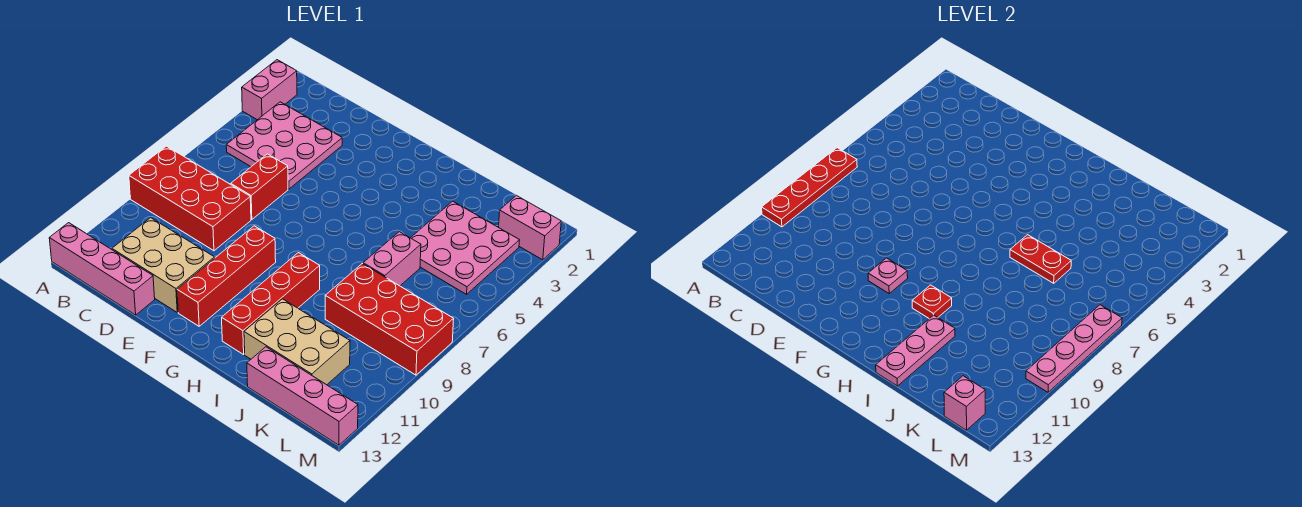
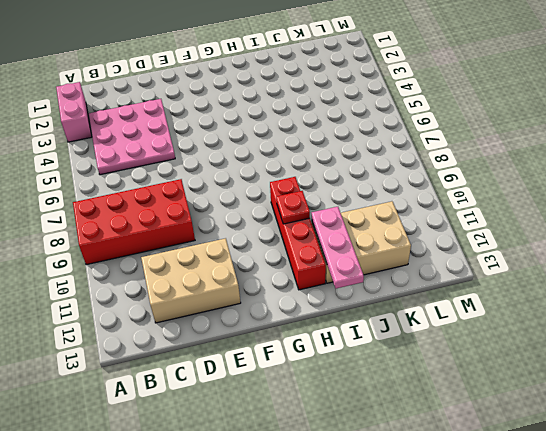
none -> pink 1x4 brick [49,223,155,315]
none -> red 1x2 brick [231,154,288,220]
none -> red 1x4 brick [177,226,276,326]

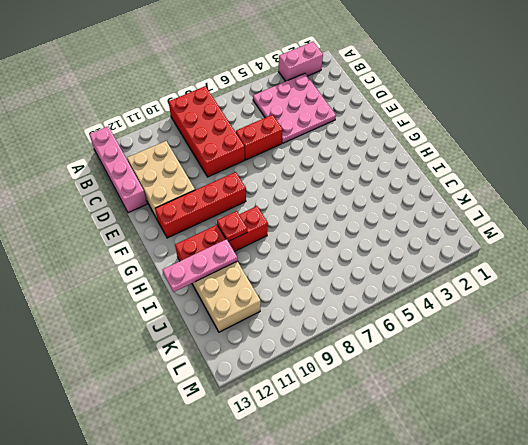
none -> pink 3x3 plate [411,201,519,294]
none -> pink 1x2 brick [363,232,421,286]
none -> red 2x4 brick [325,264,454,375]

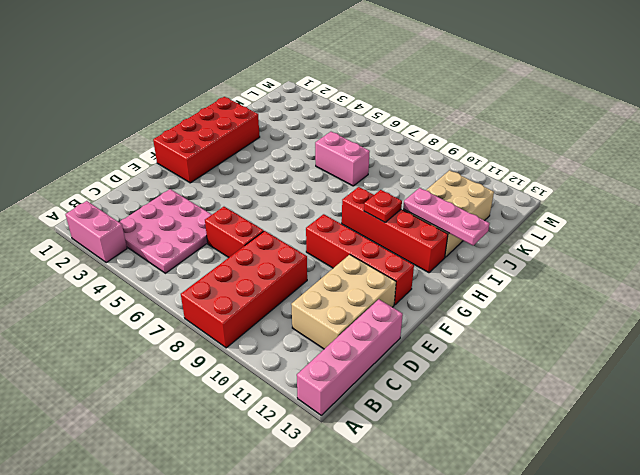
red 2x4 brick [153,97,260,183] -> red 2x4 brick moved to [325,264,454,375]
none -> pink 3x3 plate [411,201,519,294]
none -> pink 1x4 brick [247,347,358,445]
none -> pink 1x2 brick [499,195,561,260]

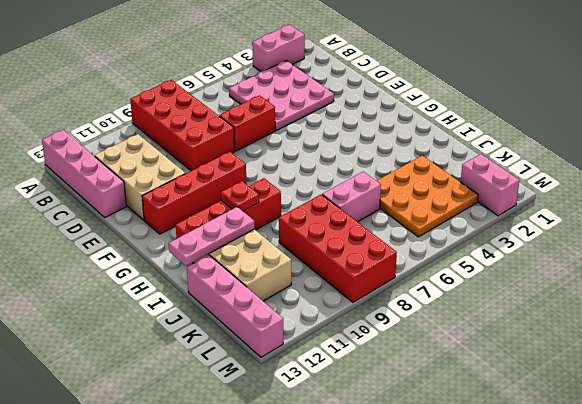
orange 3x3 plate [376,156,478,237] -> pink 3x3 plate [411,201,519,294]
none -> red 1x4 plate [762,148,857,227]
none -> pink 1x1 plate [868,258,908,293]
none -> red 1x2 plate [1010,235,1071,283]

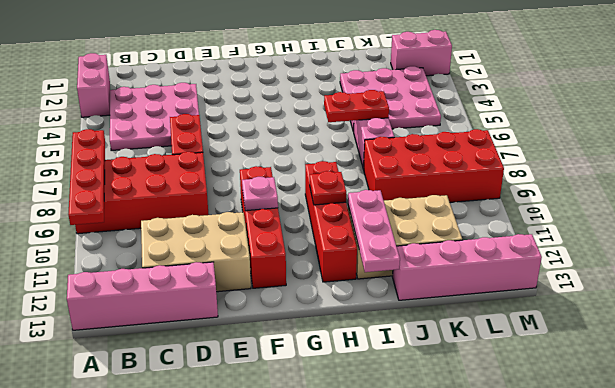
none -> pink 1x1 brick [944,376,985,430]
none -> pink 1x4 plate [1026,305,1122,392]

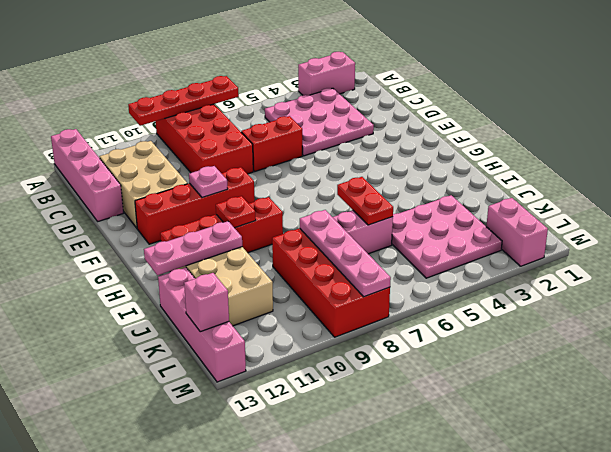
pink 1x4 plate [300,210,391,297] -> pink 1x4 plate turned to [1026,305,1122,392]

